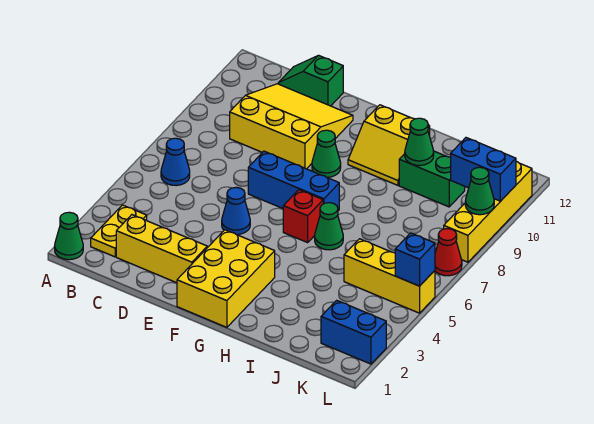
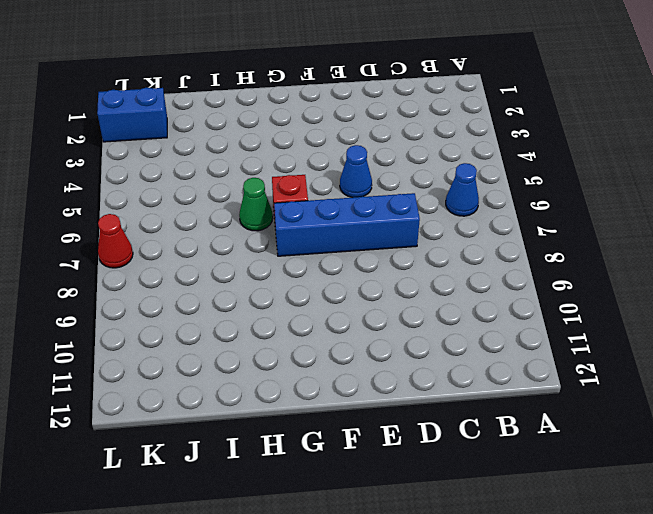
blue 1x4 brick [274,193,420,256] -> blue 1x3 brick [248,151,339,211]
none -> green 1x1 cone [55,212,83,260]
none -> yellow 1x2 plate [91,205,147,257]
none -> yellow 1x3 brick [116,215,207,283]

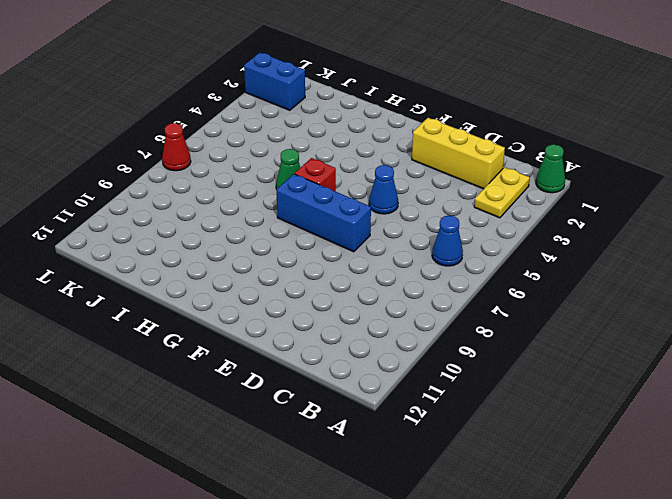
none -> yellow 3x3 slope [230,84,353,169]
none -> green 1x2 slope [278,55,343,106]
none -> yellow 2x3 brick [177,230,275,327]

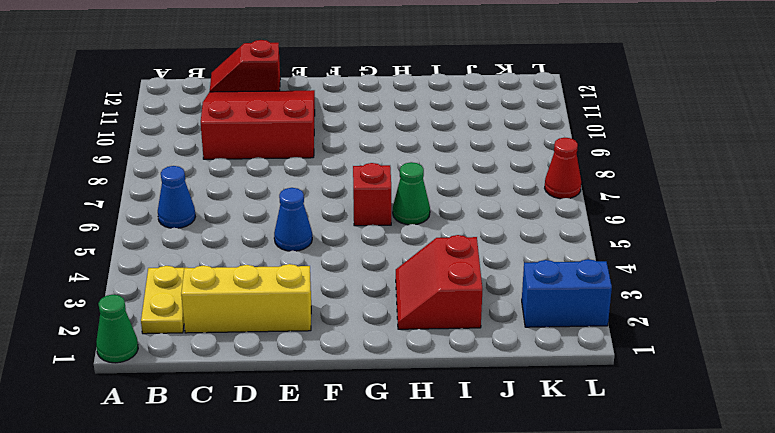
red 3x3 slope [201,90,315,159] -> yellow 3x3 slope [230,84,353,169]
red 1x2 slope [210,40,280,92] -> green 1x2 slope [278,55,343,106]
red 2x2 slope [396,235,482,329] -> none
none -> blue 1x3 brick [248,151,339,211]
none -> yellow 2x3 brick [177,230,275,327]
none -> green 1x1 cone [312,130,341,178]

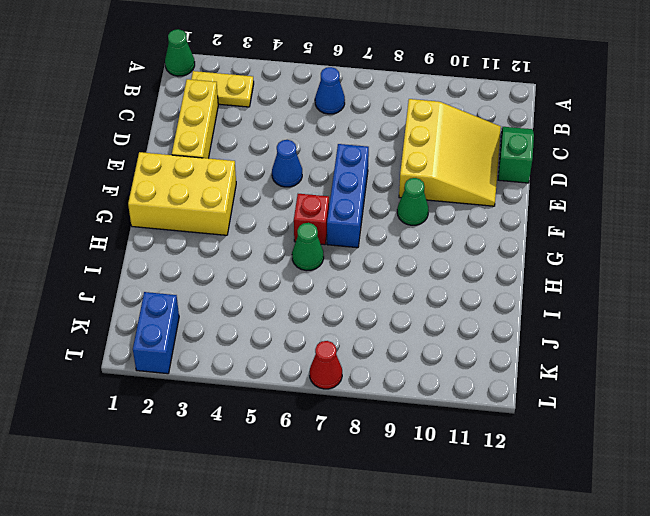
none -> yellow 2x2 slope [348,105,430,185]
none -> green 1x2 brick [399,151,465,207]
none -> yellow 1x3 brick [344,239,435,313]

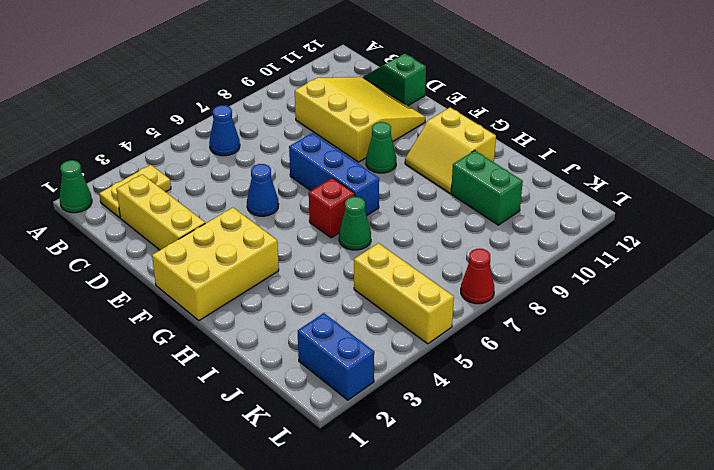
none -> yellow 1x4 brick [444,161,532,262]
none -> green 1x1 cone [405,118,434,165]
none -> blue 1x2 brick [451,138,516,201]

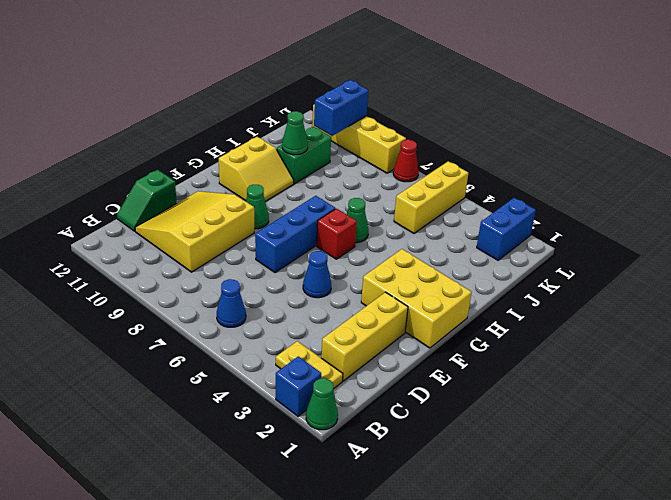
blue 1x1 brick [276,356,321,416] -> blue 1x1 brick moved to [395,233,435,286]
none -> green 1x1 cone [465,167,494,215]

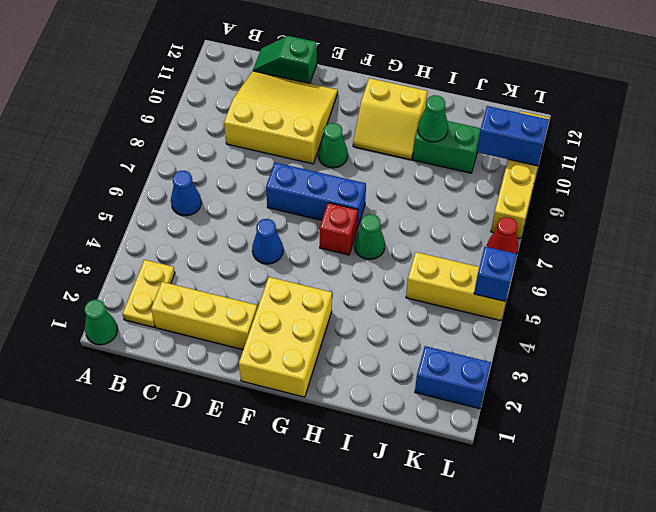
none -> green 1x1 cone [465,167,494,215]

